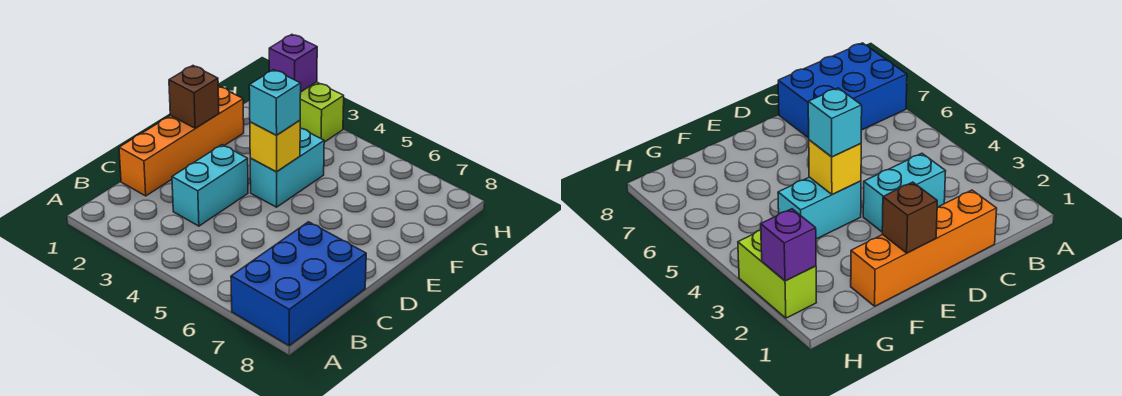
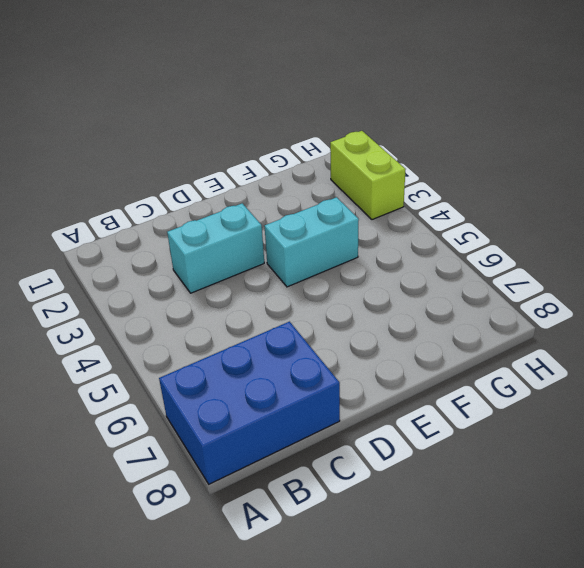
none -> orange 1x4 brick [119,86,244,196]
none -> brown 1x1 brick [169,66,219,128]

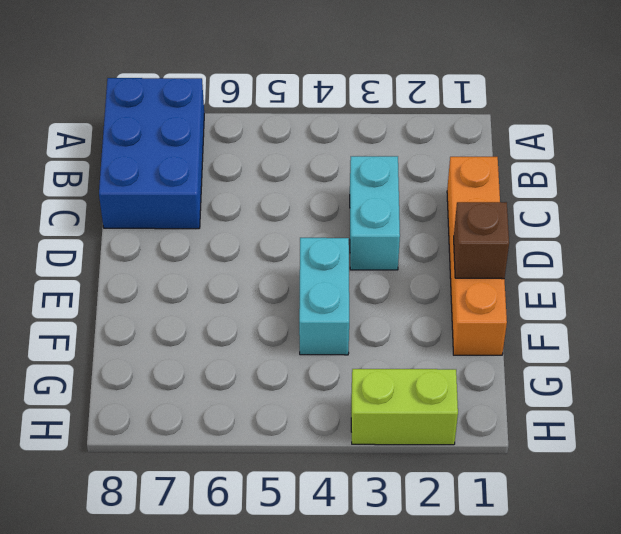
none -> yellow 1x1 brick [250,121,300,172]
none -> purple 1x1 brick [269,35,317,92]

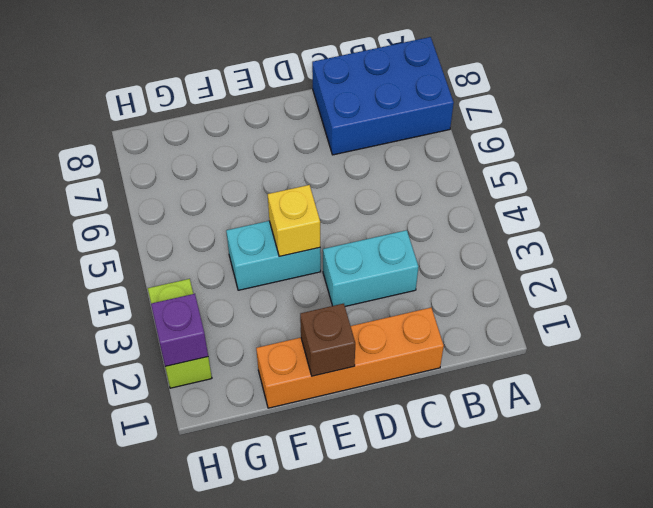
none -> cyan 1x1 brick [249,70,301,135]

